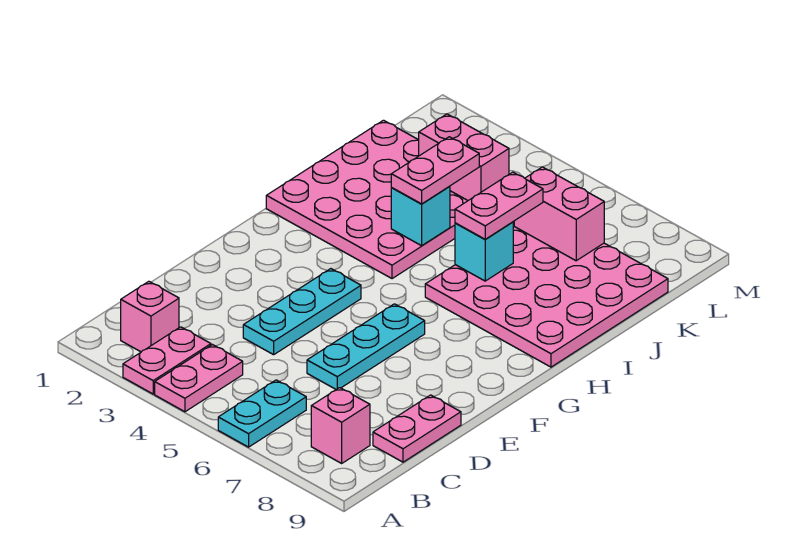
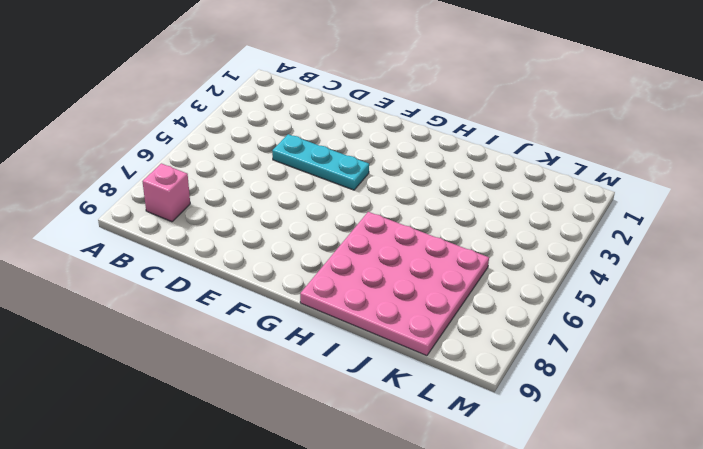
none -> pink 1x2 plate [123,327,211,394]
none -> pink 1x2 plate [155,345,243,412]
none -> cyan 1x2 plate [218,380,306,447]

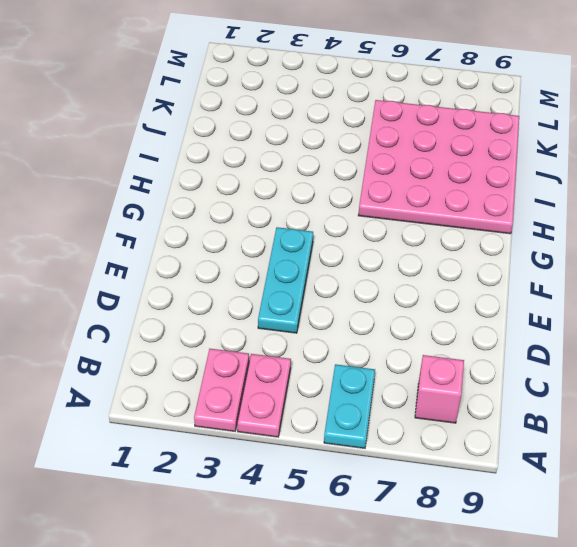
none -> pink 1x1 brick [121,281,179,352]
none -> pink 1x2 plate [373,395,461,462]
none -> cyan 1x3 plate [307,304,425,389]

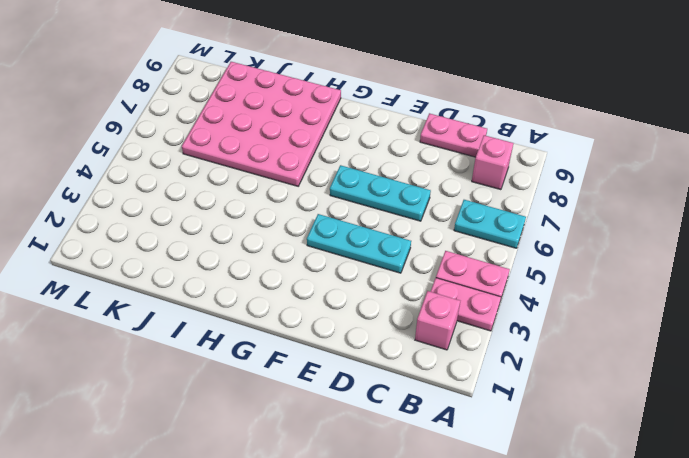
none -> pink 4x4 plate [266,120,468,279]
none -> cyan 1x1 brick [391,186,450,246]
none -> cyan 1x1 brick [455,222,513,281]

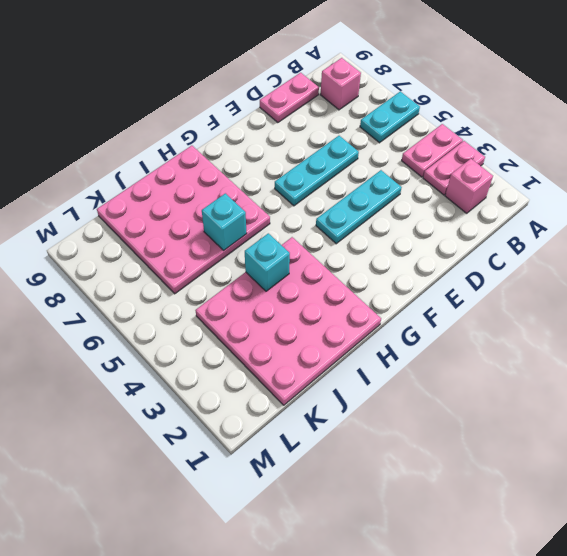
none -> pink 1x2 brick [418,114,509,200]
none -> pink 1x2 brick [514,167,604,261]
none -> pink 1x2 plate [391,137,479,204]

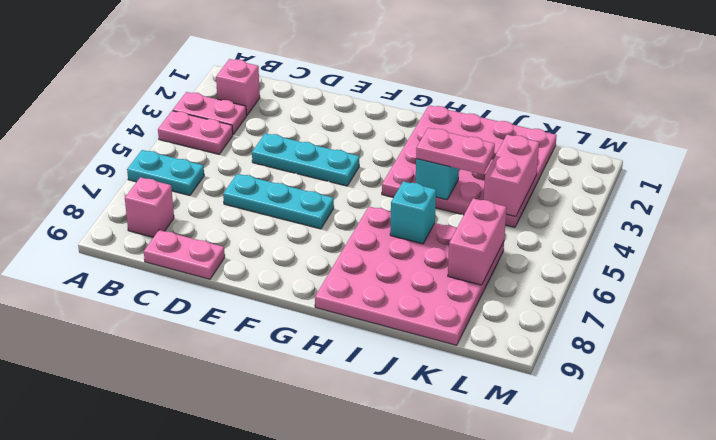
none -> pink 1x2 plate [455,172,543,239]

